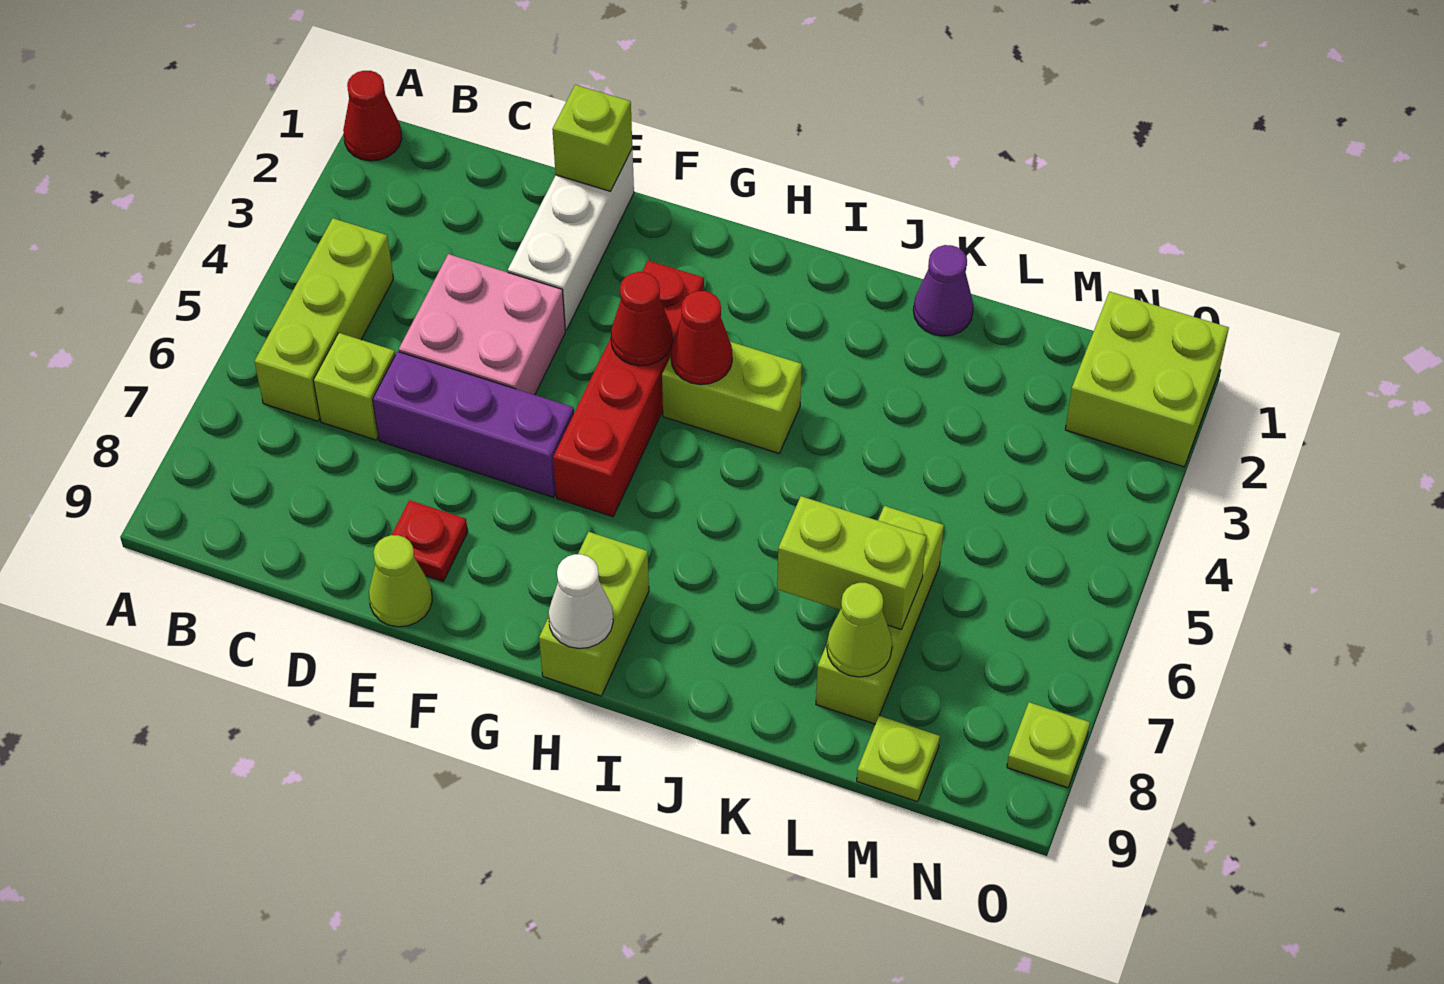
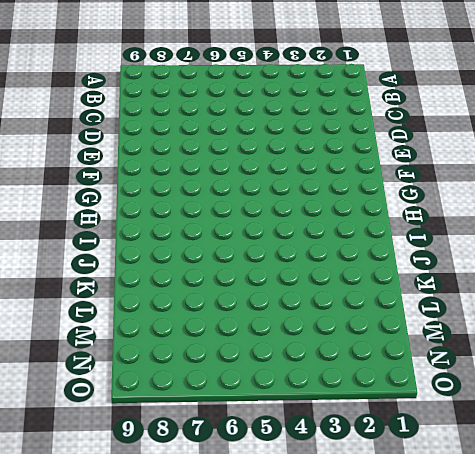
none -> red 1x1 cone [343,71,402,161]
none -> lime 1x3 brick [254,218,393,421]
none -> lime 1x1 brick [313,333,395,440]

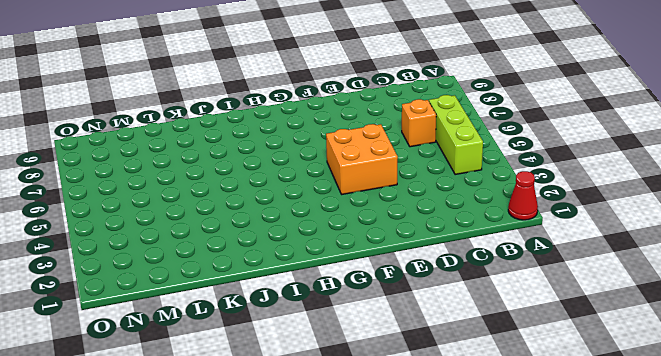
orange 1x1 brick [402,99,436,147] -> lime 1x1 brick [313,333,395,440]
orange 2x2 brick [326,124,398,194] -> pink 2x2 brick [399,254,565,395]
none -> purple 1x3 brick [373,351,574,497]
none -> white 1x3 brick [508,150,634,330]
none -> red 1x1 plate [392,500,468,581]

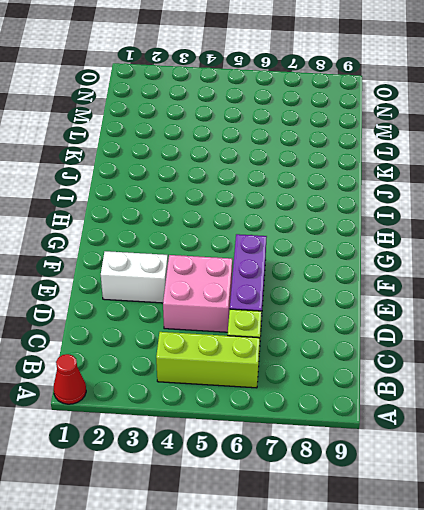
white 1x2 brick [101,251,168,303] -> white 1x3 brick [508,150,634,330]
none -> red 1x1 plate [392,500,468,581]
none -> lime 1x1 cone [369,535,432,627]
none -> red 1x4 brick [553,260,704,517]

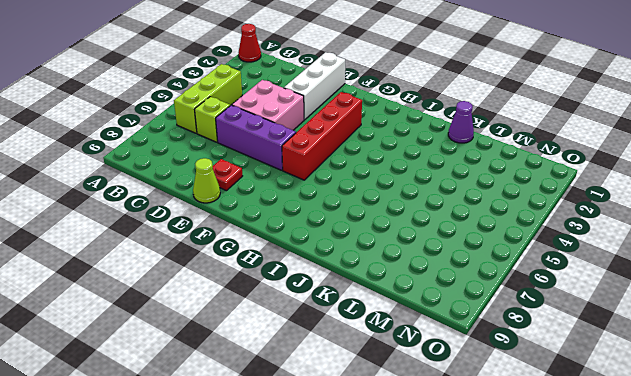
none -> lime 1x2 brick [662,342,802,453]
none -> lime 1x2 brick [539,532,649,696]
none -> lime 1x3 brick [816,506,944,724]

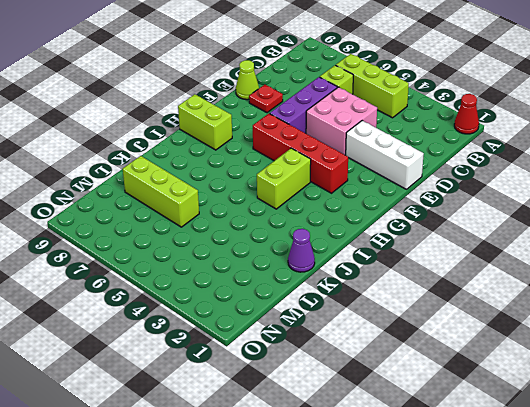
none -> lime 1x1 plate [857,716,940,802]
none -> lime 2x2 brick [1065,292,1229,467]
none -> lime 1x1 plate [1007,702,1090,788]

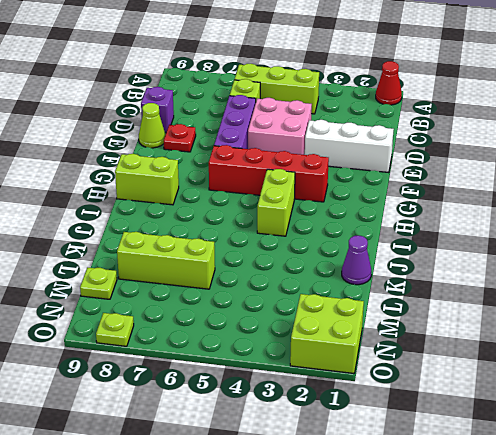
purple 1x1 brick [141,87,174,132] -> none
none -> lime 1x1 brick [552,85,632,191]
none -> red 1x1 cone [611,272,672,366]
none -> red 1x1 cone [671,291,732,385]

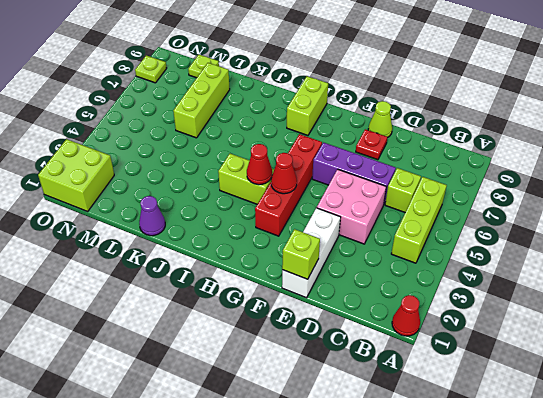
none -> white 1x1 cone [548,554,613,649]
none -> lime 1x2 brick [777,496,926,630]
none -> lime 1x1 cone [827,583,892,677]

